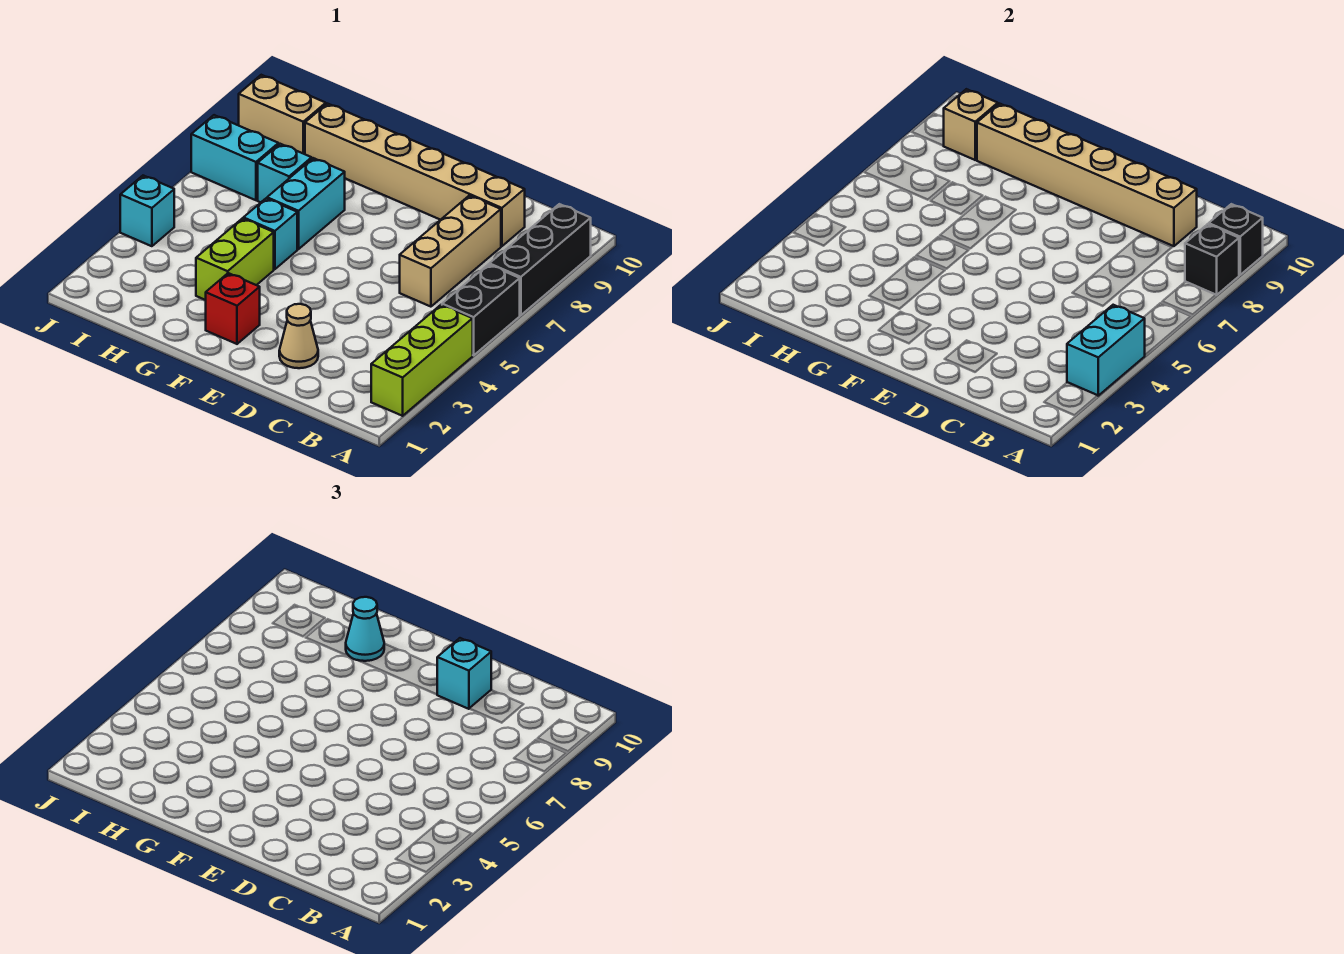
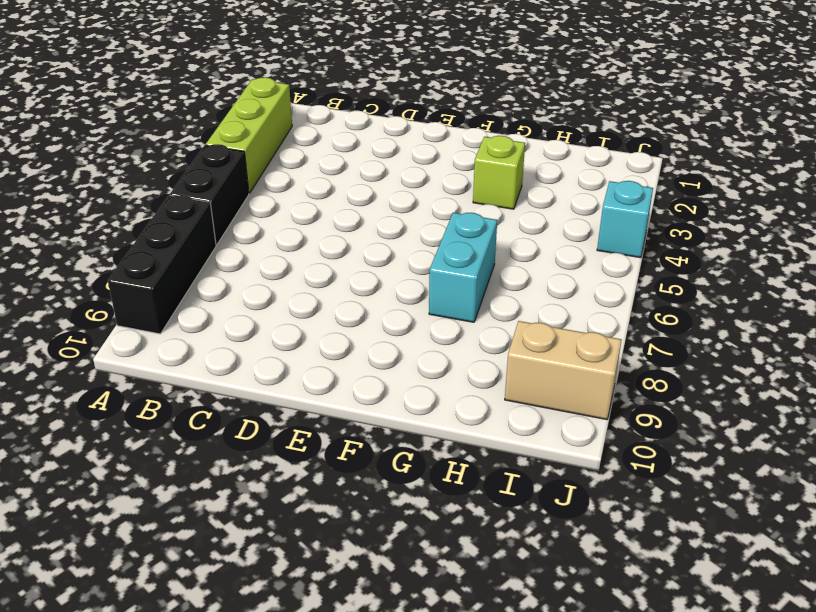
lime 1x1 brick [473,136,525,209] -> lime 1x2 brick [196,218,274,300]
none -> tan 1x3 brick [400,195,501,307]
none -> tan 1x6 brick [305,104,525,246]
none -> tan 1x1 cone [279,304,318,368]

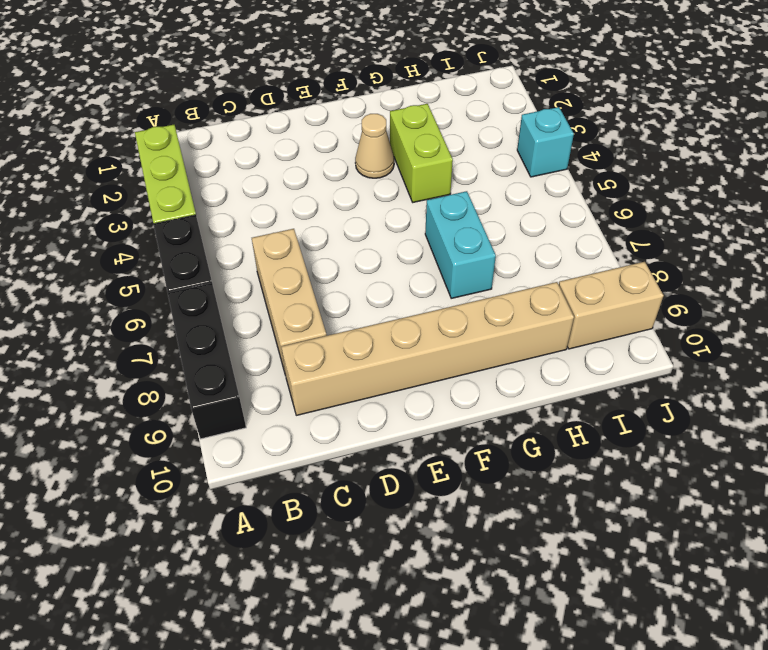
tan 1x1 cone [355,114,394,178] -> tan 1x1 cone moved to [279,304,318,368]
none -> red 1x1 brick [206,273,260,344]
none -> cyan 1x1 brick [243,198,297,269]
none -> cyan 1x1 brick [258,144,312,202]

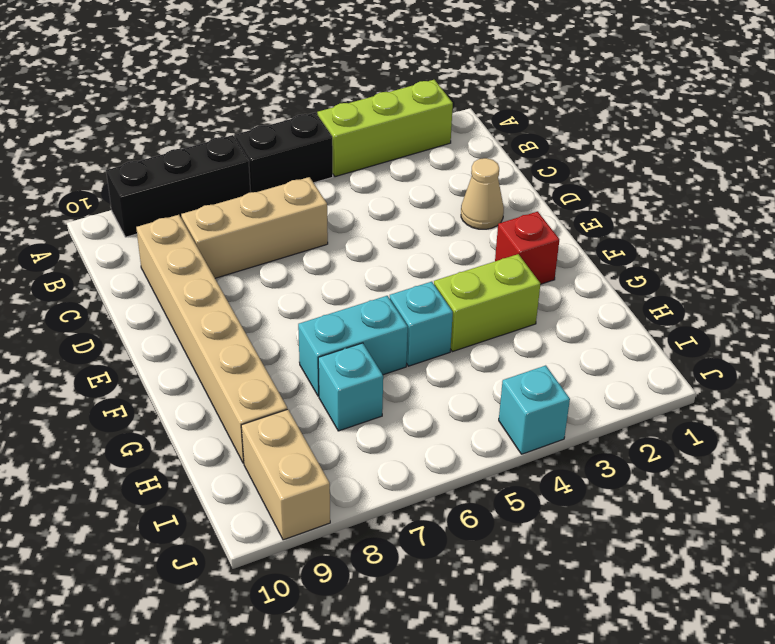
none -> cyan 1x2 brick [191,115,279,200]
none -> cyan 1x2 brick [1067,305,1145,396]
none -> black 1x1 brick [1185,224,1239,295]

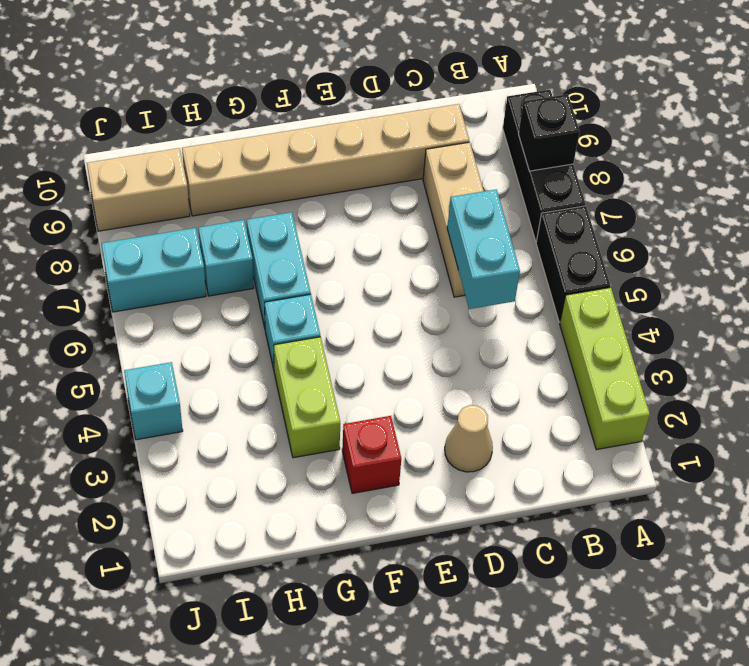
cyan 1x2 brick [447,189,520,309] -> cyan 1x2 brick moved to [1067,305,1145,396]
none -> black 1x1 brick [1209,204,1263,275]
none -> tan 1x6 brick [977,104,1197,246]
none -> tan 1x1 brick [944,89,998,160]

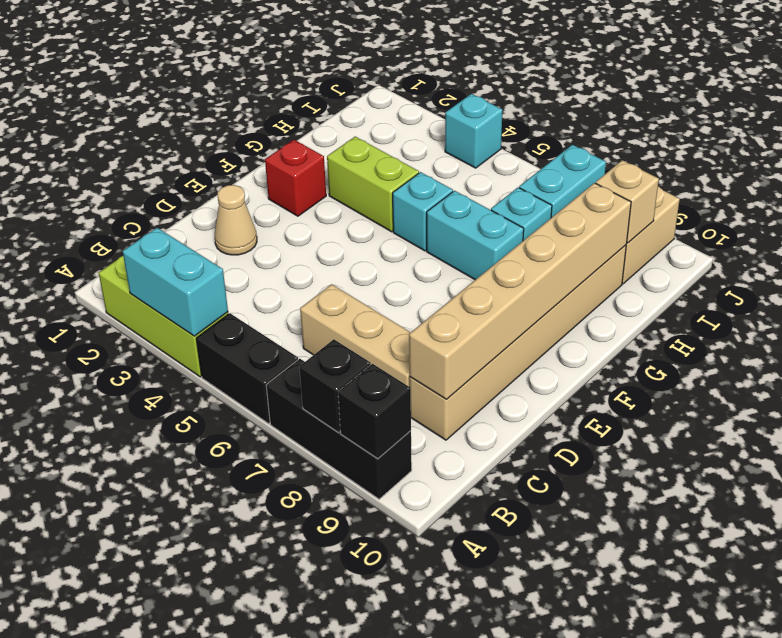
none -> cyan 1x1 brick [437,638,491,709]
none -> cyan 1x1 cone [346,597,384,661]

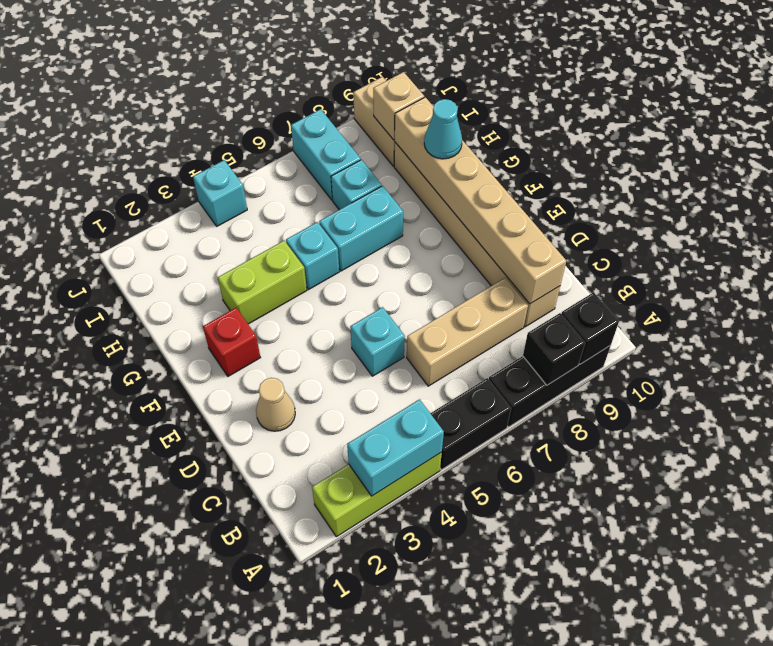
cyan 1x1 brick [350,307,405,376] -> cyan 1x1 brick moved to [437,638,491,709]

